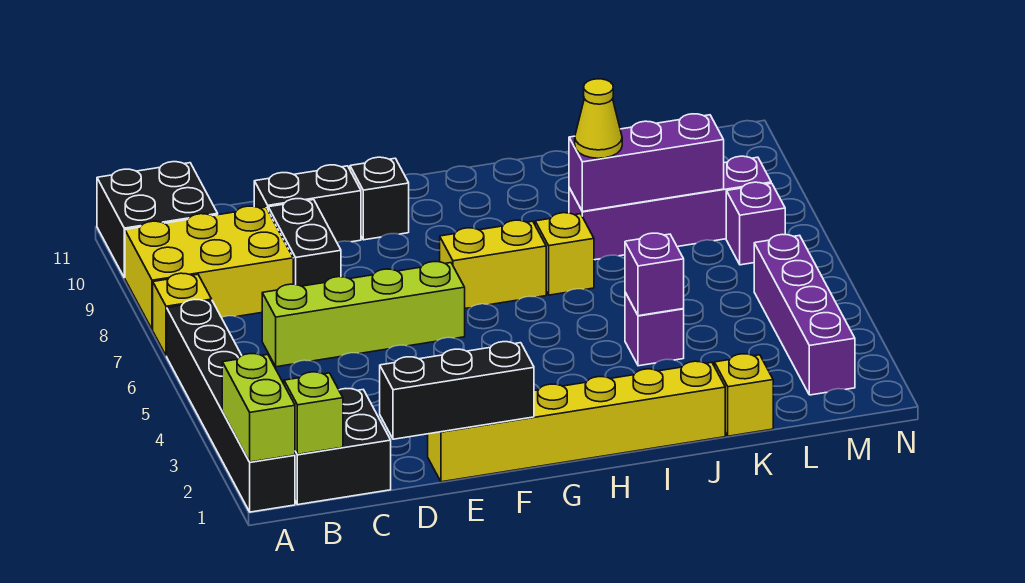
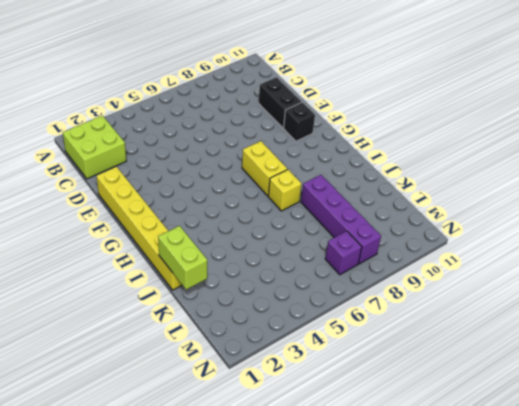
lime 2x2 brick [63,116,126,179] -> black 2x2 brick [295,389,391,505]
lime 1x2 brick [158,226,207,290] -> lime 1x2 brick turned to [222,354,295,462]
none -> black 1x6 brick [167,299,295,512]
none -> yellow 1x1 brick [153,273,212,356]
none -> yellow 2x3 brick [125,206,293,330]

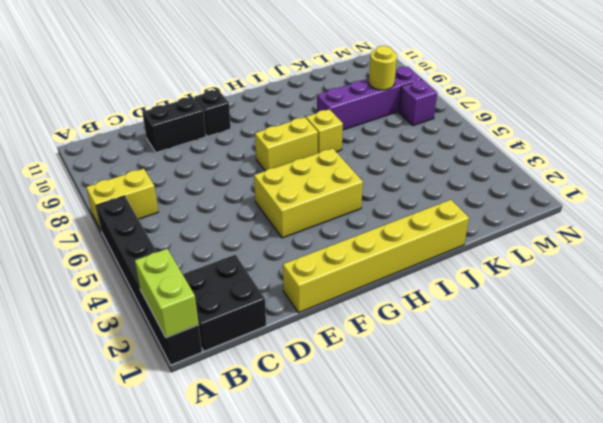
yellow 1x2 brick [86,169,158,230] -> yellow 1x1 brick [153,273,212,356]
yellow 2x3 brick [254,148,363,238] -> yellow 2x3 brick moved to [125,206,293,330]
yellow 1x1 round brick [369,46,397,90] -> purple 1x3 brick [569,114,724,211]
none -> black 2x2 brick [97,162,218,278]
none -> lime 1x4 brick [262,262,465,367]
none -> black 1x2 brick [268,199,341,286]

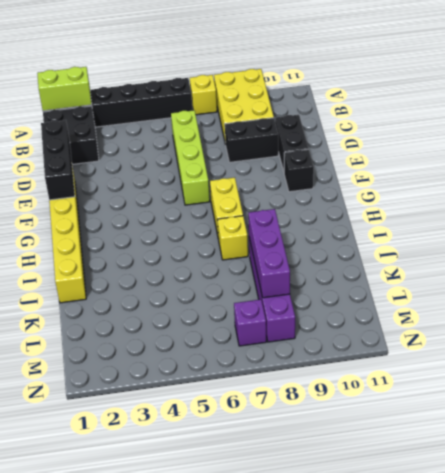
none -> black 2x2 brick [97,162,218,278]
none -> purple 1x1 brick [625,292,684,366]
none -> yellow 1x1 brick [714,354,773,436]

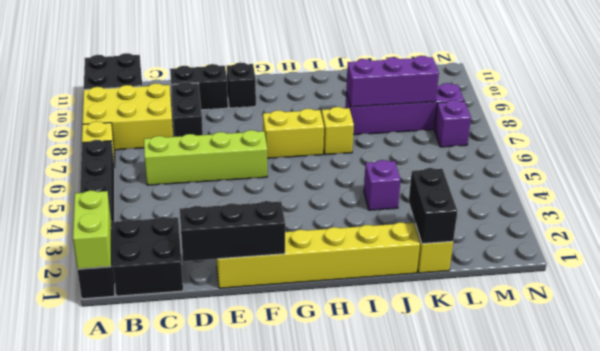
black 1x2 brick [409,168,457,244] -> none
none -> purple 1x4 brick [754,234,855,395]
none -> lime 1x1 brick [284,372,343,455]
none -> purple 1x1 brick [625,233,684,316]

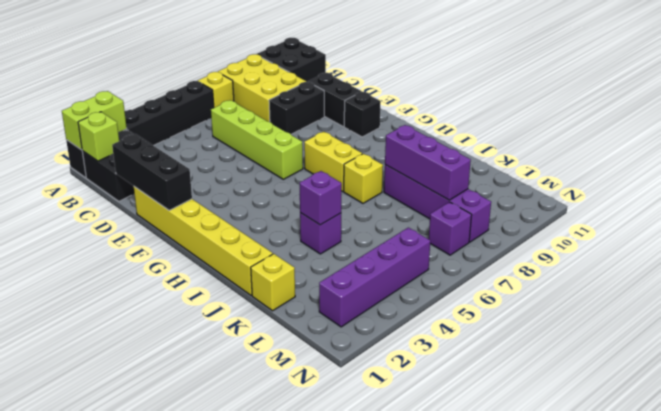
none -> yellow 1x1 cone [575,79,622,158]

